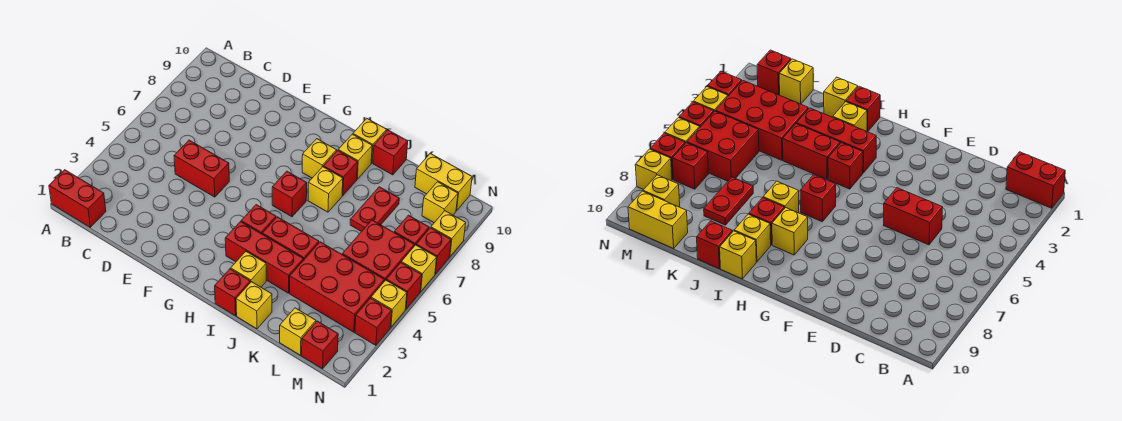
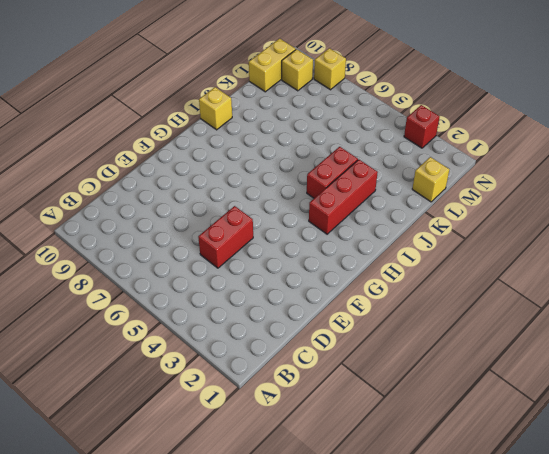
none -> red 1x2 brick [49,170,106,227]
none -> red 1x1 brick [241,205,276,234]
none -> red 1x1 brick [272,171,307,217]

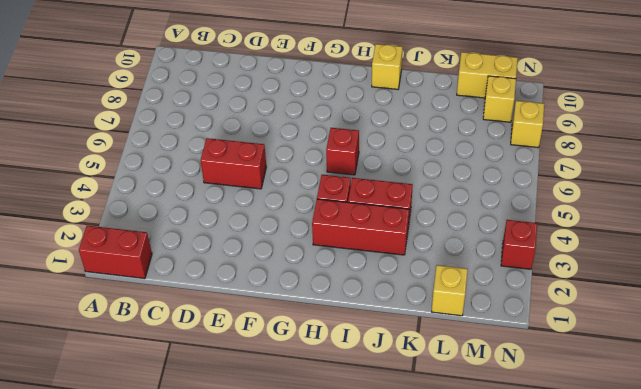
none -> yellow 1x1 brick [302,139,337,178]
none -> red 1x1 brick [215,269,250,316]
none -> yellow 1x1 brick [231,252,266,287]

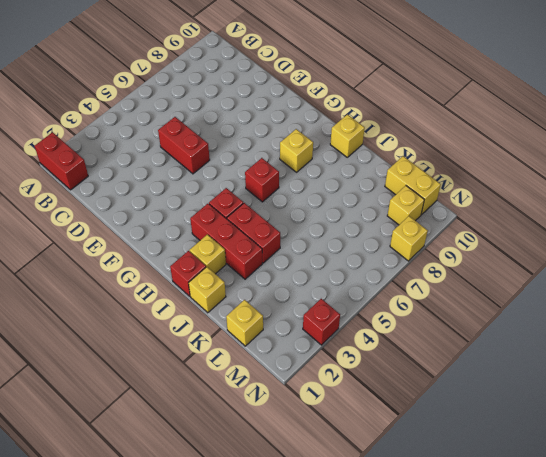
none -> yellow 1x1 brick [308,167,343,212]
none -> red 1x1 brick [323,150,358,196]
none -> yellow 1x1 brick [338,134,372,179]

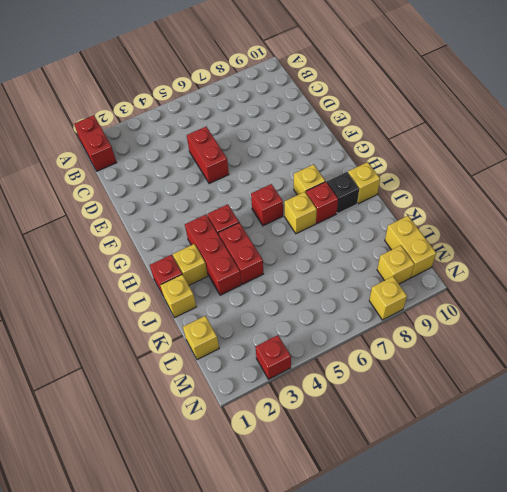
black 1x1 brick [327,172,359,213] -> yellow 1x1 brick [338,134,372,179]
none -> red 1x1 brick [373,130,408,175]
none -> red 2x3 brick [290,242,385,332]
none -> red 1x2 plate [350,187,399,232]

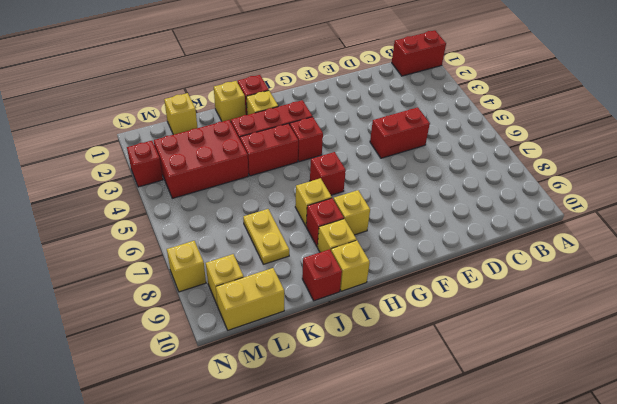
yellow 1x2 plate [243,209,289,264] -> red 1x2 plate [350,187,399,232]
none -> red 2x2 brick [342,220,414,280]
none -> red 1x1 brick [302,321,338,369]
none -> red 1x1 brick [394,215,429,246]

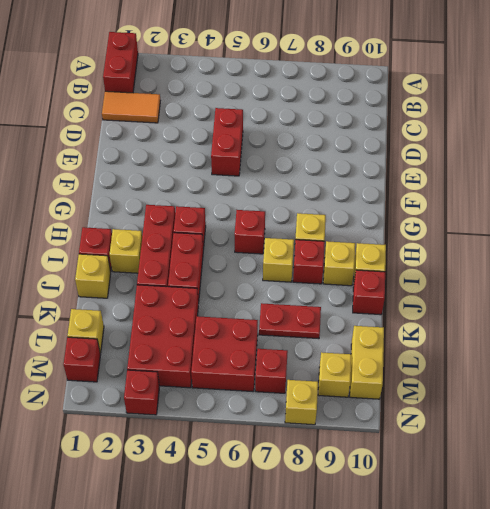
orange 1x2 tile [102,91,160,123] -> none
none -> yellow 1x1 brick [371,280,407,327]
none -> red 1x1 brick [386,263,422,309]
none -> yellow 1x1 brick [401,245,437,292]

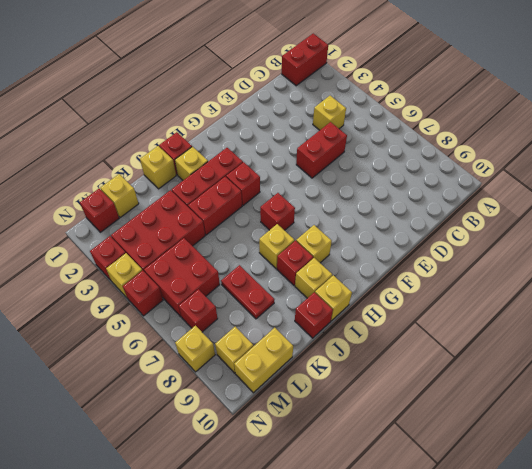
yellow 1x1 brick [313,96,346,130] -> yellow 1x1 brick moved to [401,245,437,292]
none -> red 1x1 brick [416,228,451,274]

